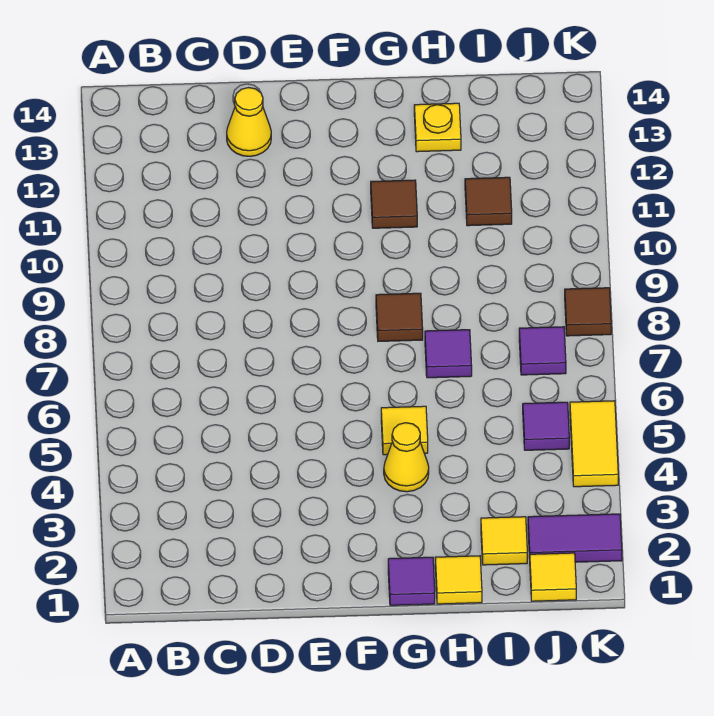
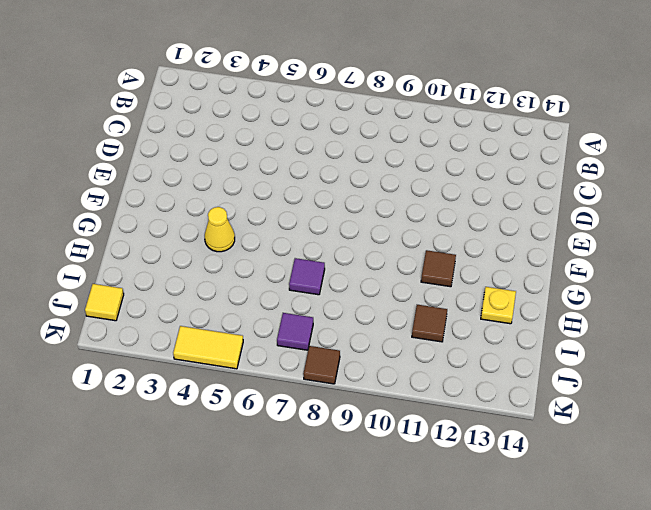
none -> yellow 1x1 cone [227,88,271,156]
none -> purple 1x1 tile [388,557,435,605]
none -> yellow 1x1 tile [381,406,428,455]

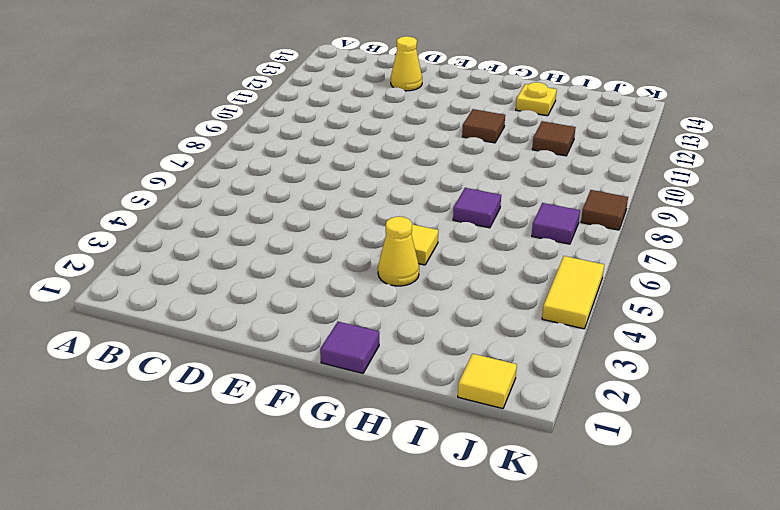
none -> brown 1x1 tile [376,293,423,341]
none -> yellow 1x1 tile [435,556,482,604]
none -> yellow 1x1 tile [481,517,527,565]

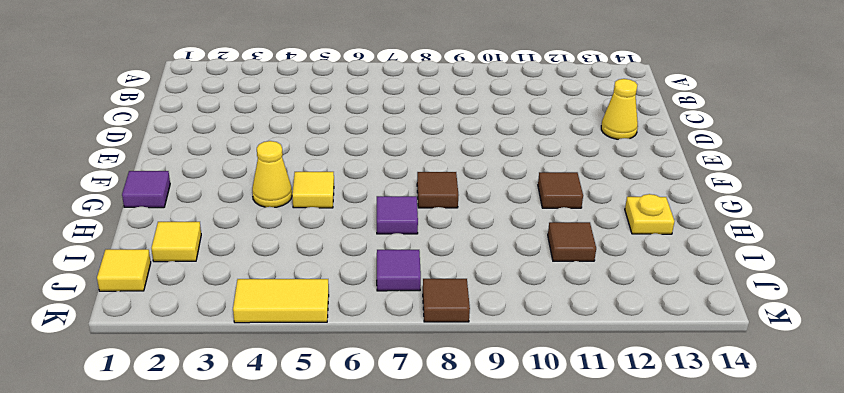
none -> yellow 1x1 tile [435,556,482,604]
none -> purple 1x2 tile [528,514,622,562]
none -> purple 1x1 tile [523,402,569,450]

